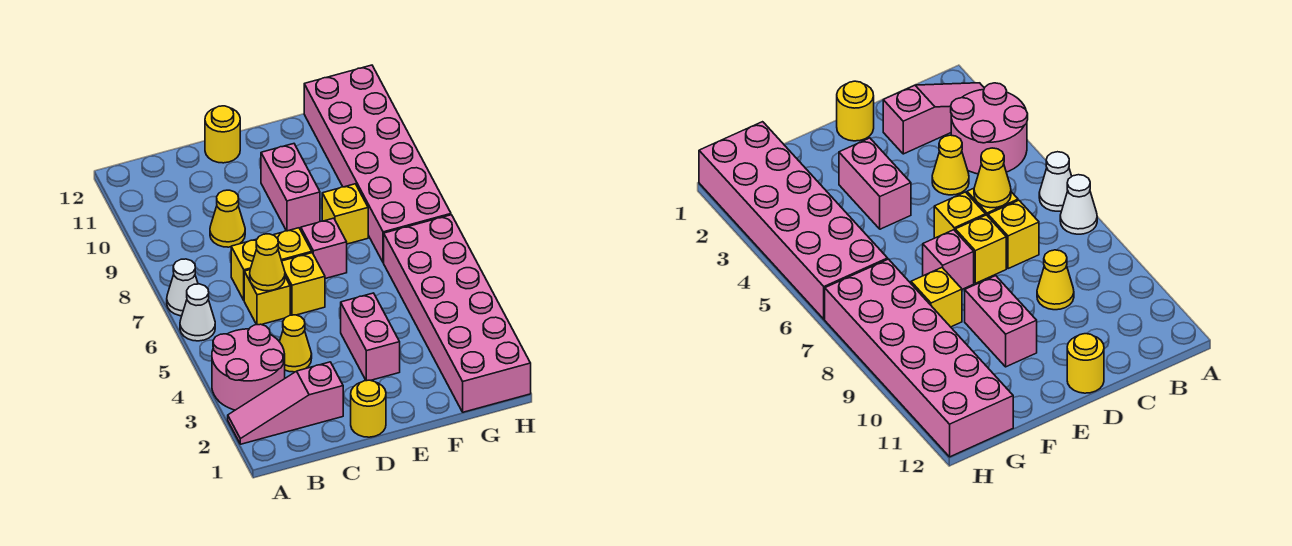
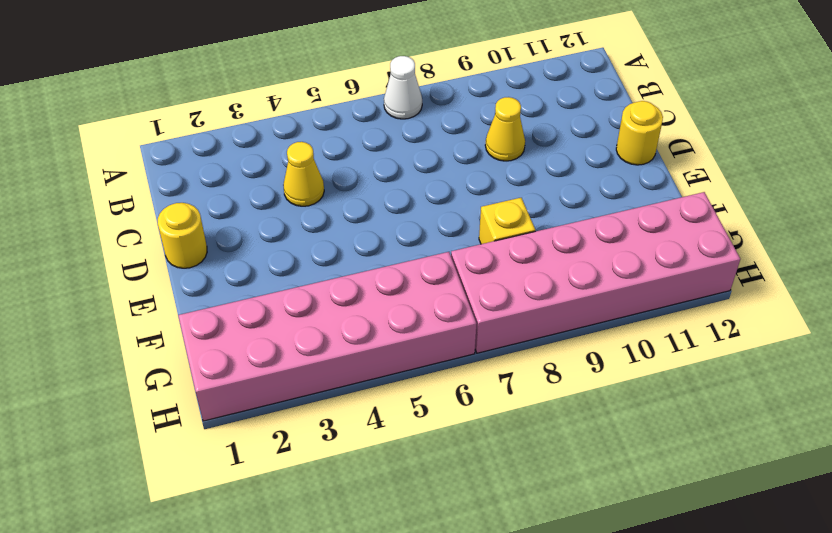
none -> pink 1x3 slope [228,362,343,444]
none -> pink 2x2 round brick [212,324,285,410]
none -> white 1x1 cone [180,284,215,341]

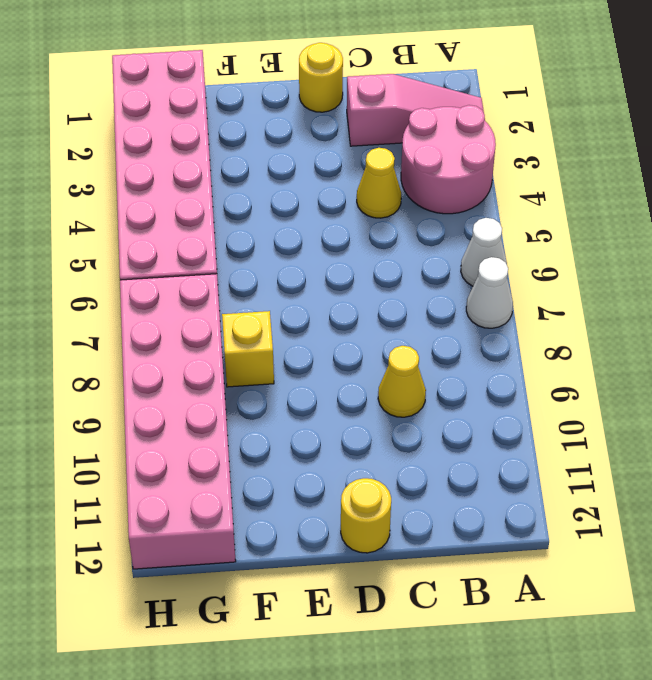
none -> yellow 1x1 brick [244,270,290,325]
none -> yellow 1x1 brick [231,239,257,300]
none -> yellow 1x1 brick [282,253,325,315]

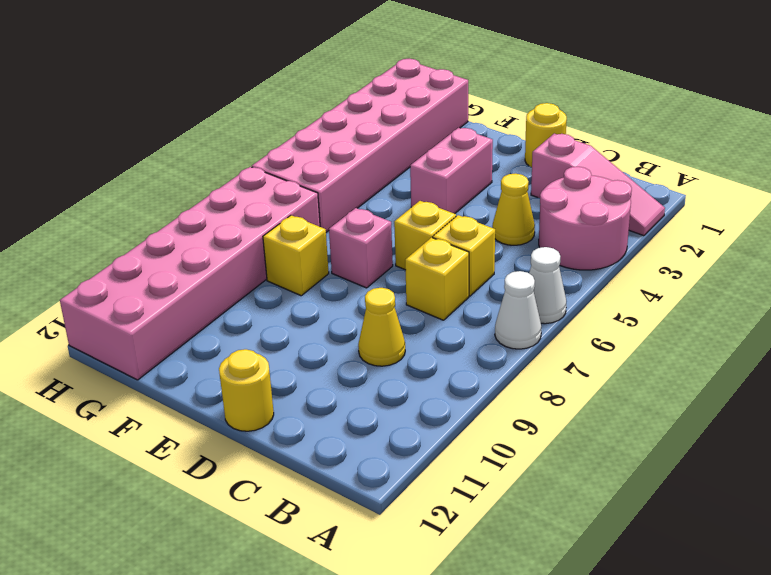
none -> yellow 1x1 brick [274,228,312,261]
none -> pink 1x2 brick [261,144,320,231]
none -> yellow 1x1 cone [250,234,285,291]

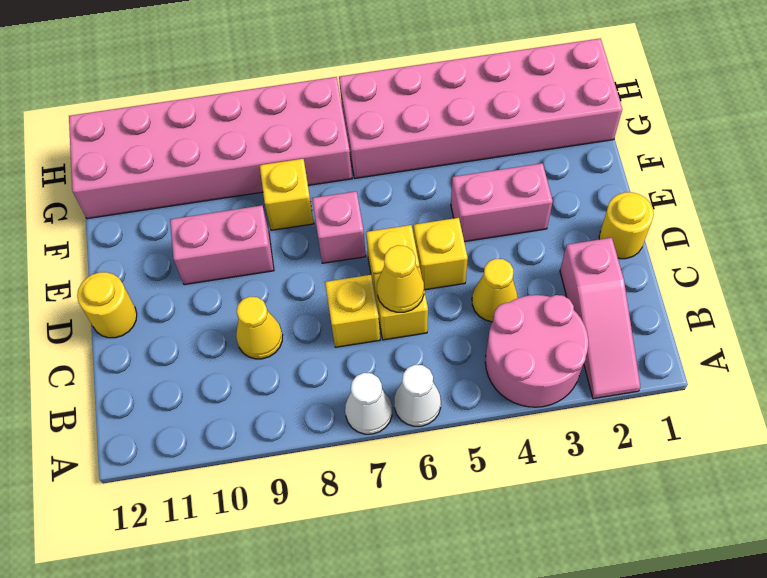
yellow 1x1 brick [414,218,468,290] -> yellow 1x1 brick moved to [274,228,312,261]

